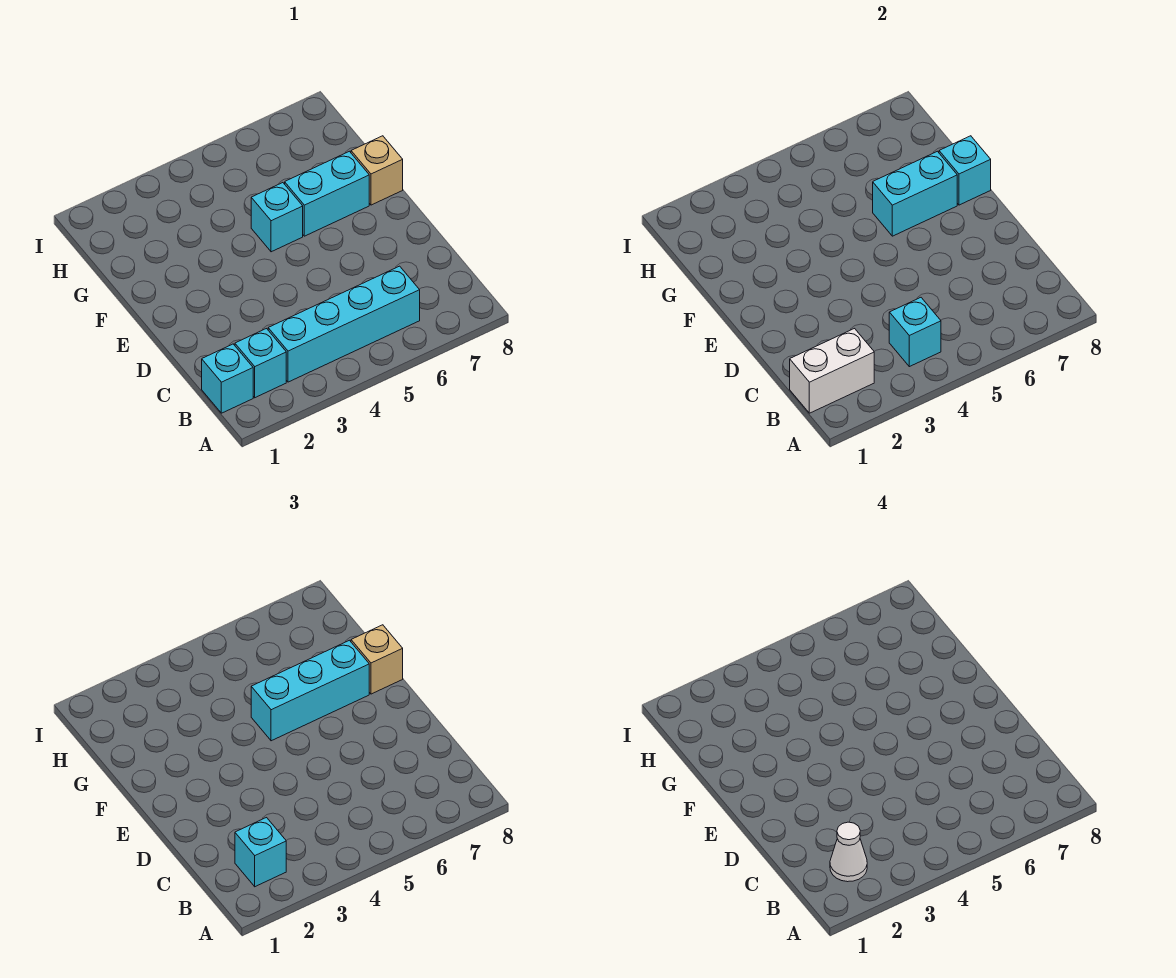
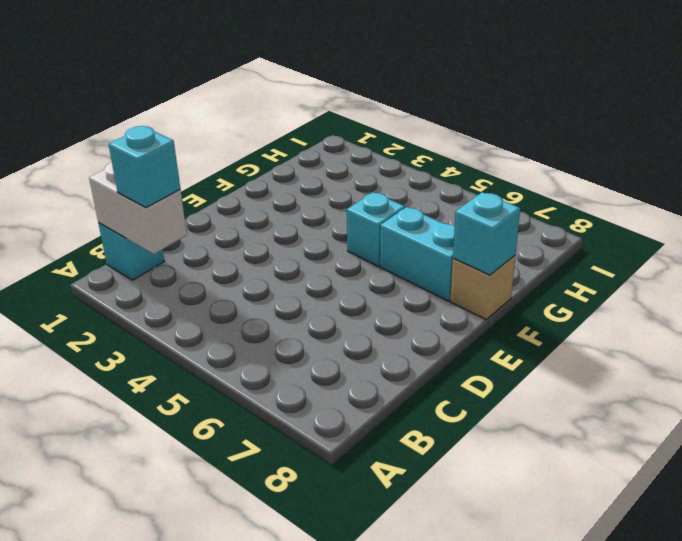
none -> cyan 1x1 brick [235,329,286,398]
none -> cyan 1x4 brick [268,266,420,382]
none -> cyan 1x1 brick [889,298,941,367]

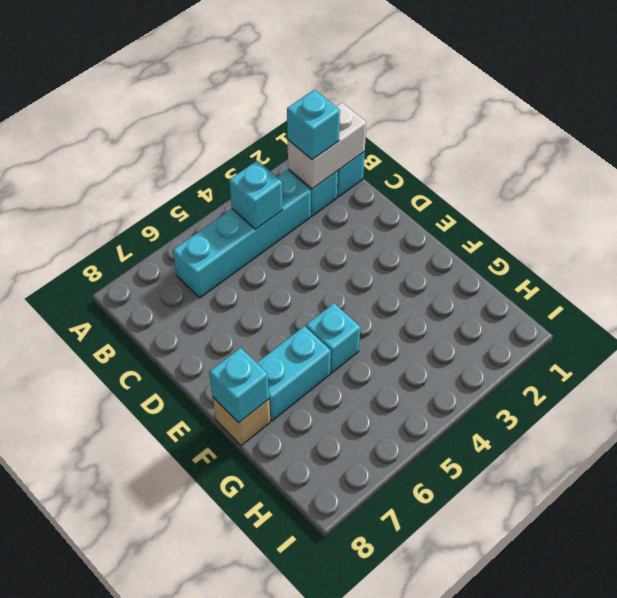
none -> cyan 1x2 brick [873,151,957,236]
none -> cyan 1x3 brick [251,640,369,741]
none -> tan 1x1 brick [351,625,403,694]

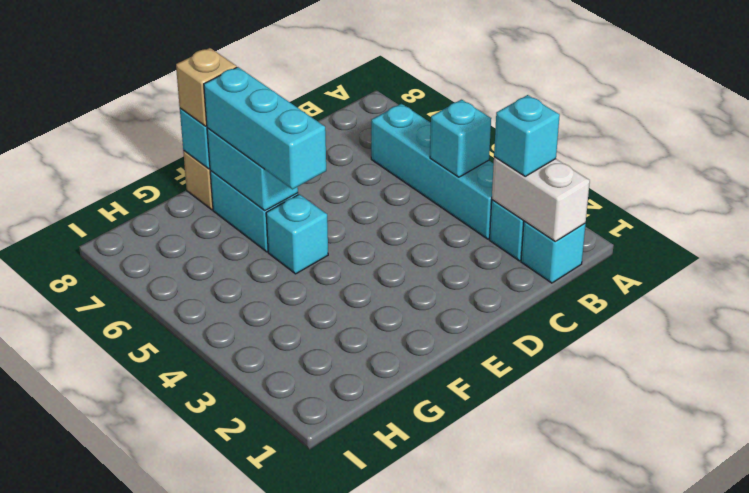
none -> white 1x1 cone [830,822,867,882]

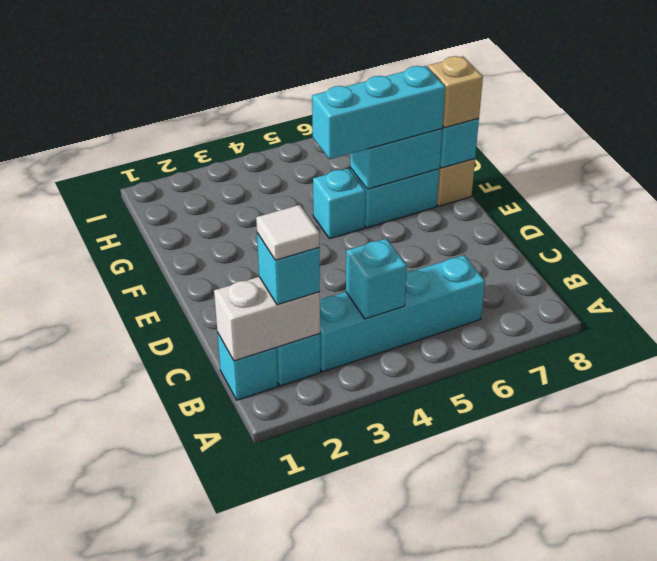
white 1x1 tile [256,205,320,260] -> white 1x1 cone [830,822,867,882]

